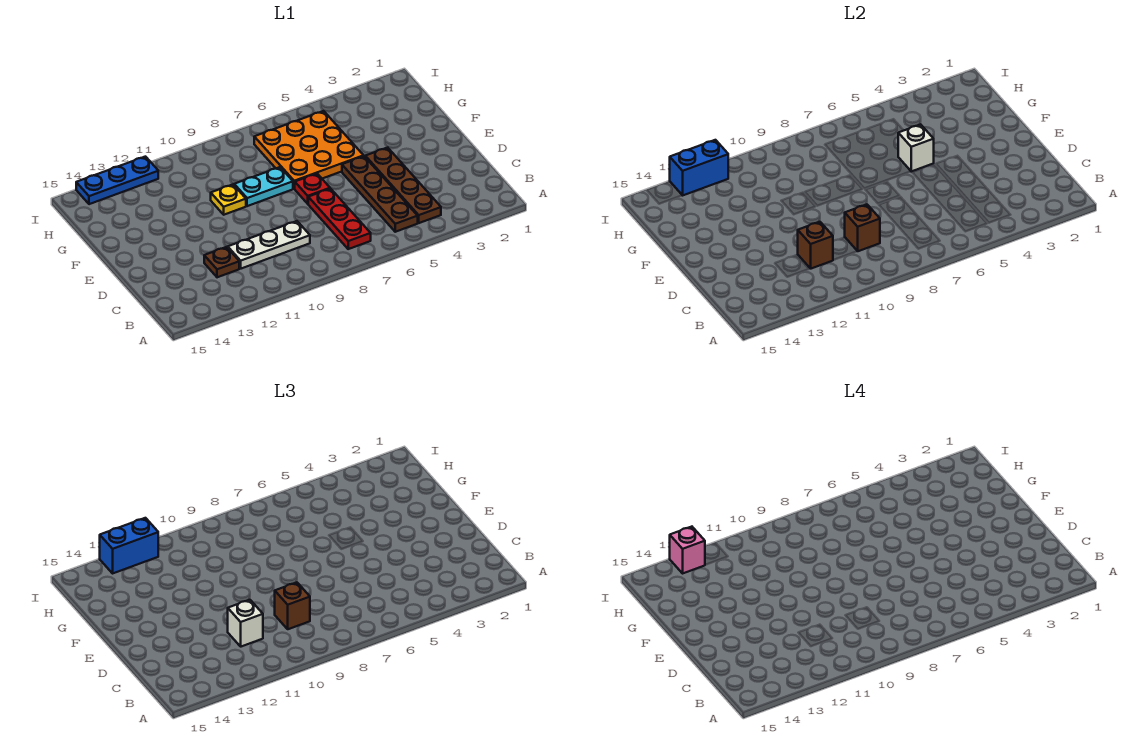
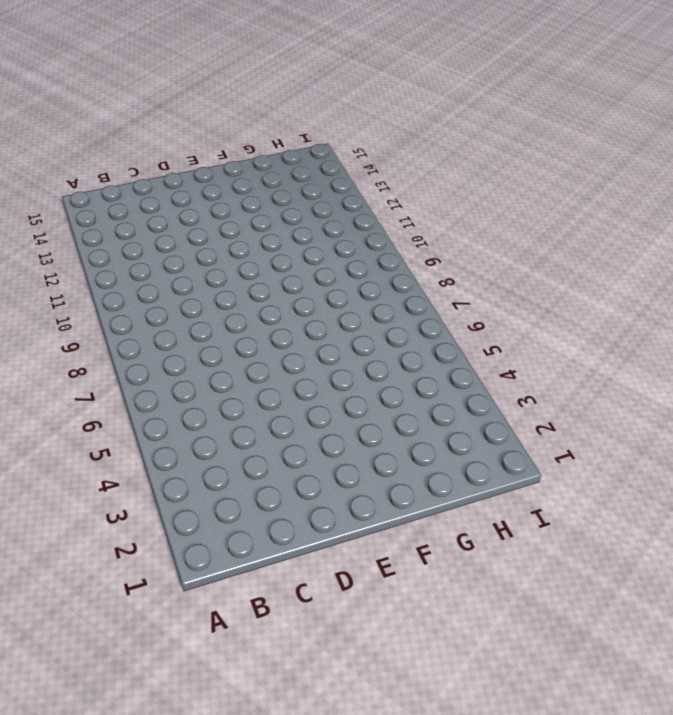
none -> brown 1x4 plate [365,148,441,223]
none -> brown 1x4 plate [342,156,418,232]
none -> red 1x3 plate [308,189,371,249]

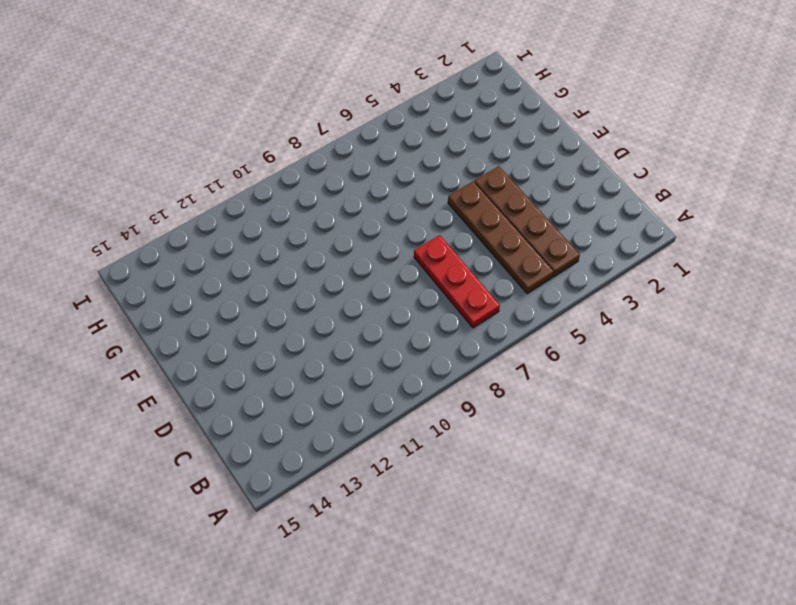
none -> white 1x3 plate [228,221,310,269]
none -> brown 1x1 plate [204,247,239,277]
none -> red 1x1 plate [295,174,330,204]

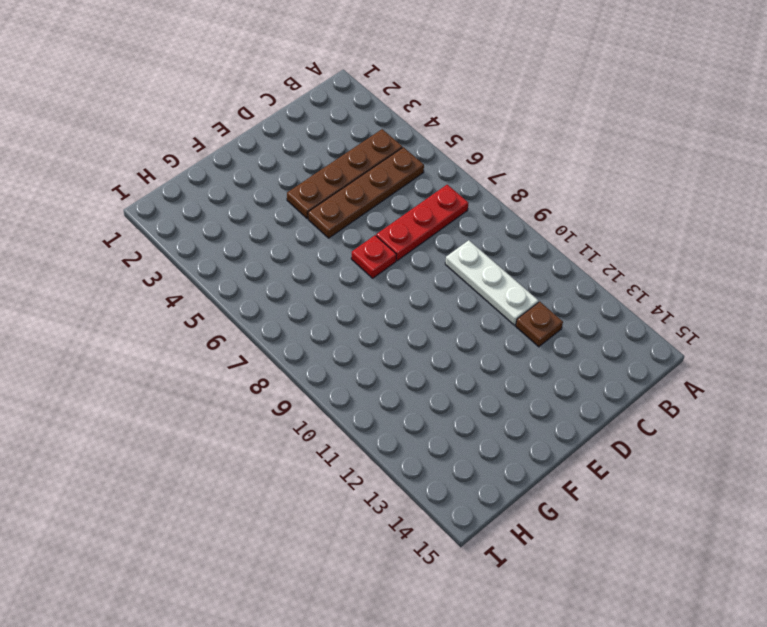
none -> orange 3x3 plate [254,111,364,189]
none -> cyan 1x2 plate [234,167,293,206]
none -> yellow 1x1 plate [211,185,246,215]

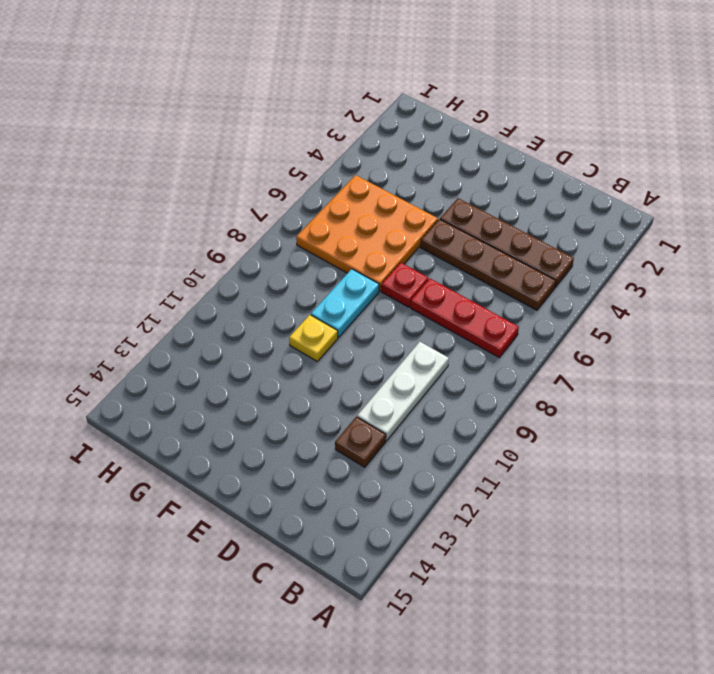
none -> blue 1x3 plate [76,157,158,204]
none -> brown 1x1 brick [845,204,880,251]
none -> brown 1x1 brick [798,222,833,269]

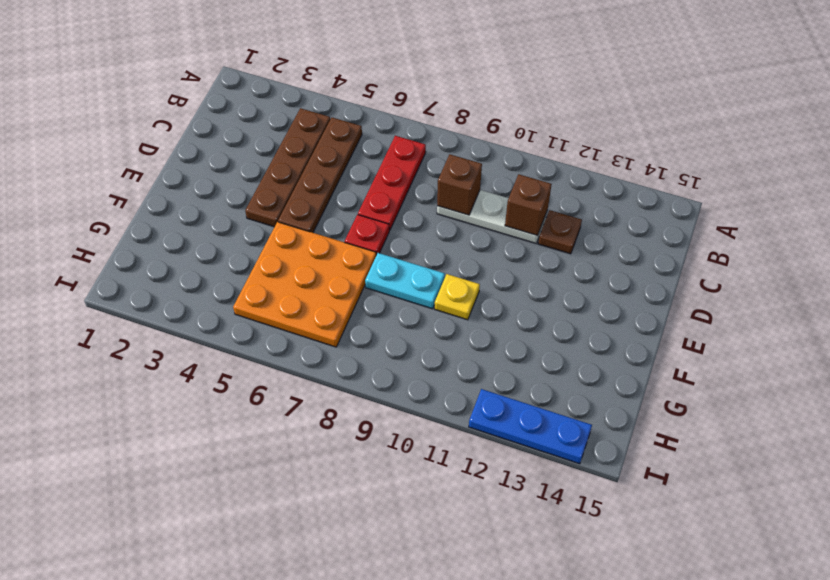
none -> white 1x1 brick [898,124,934,171]
none -> blue 1x2 brick [670,140,728,195]
none -> brown 1x1 brick [275,582,310,629]

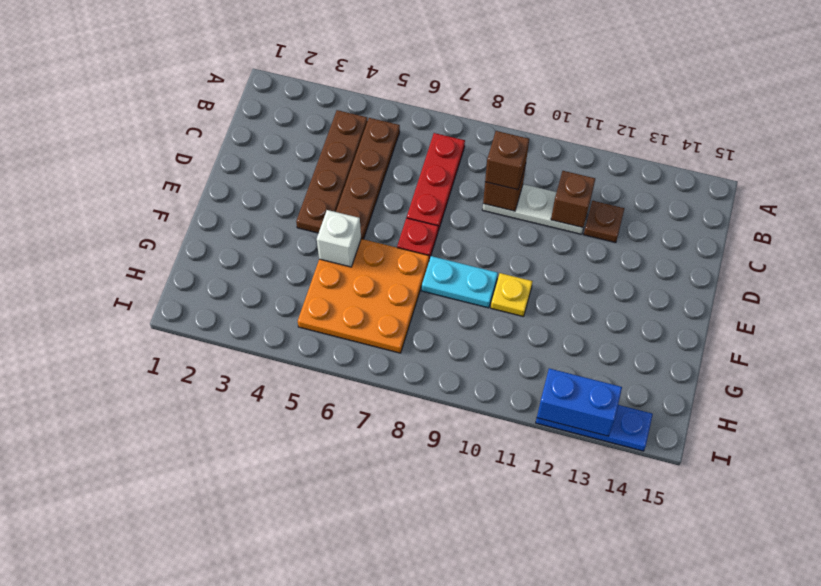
none -> white 1x1 brick [228,600,263,647]
none -> blue 1x2 brick [100,518,158,573]
none -> pink 1x1 brick [670,527,705,573]

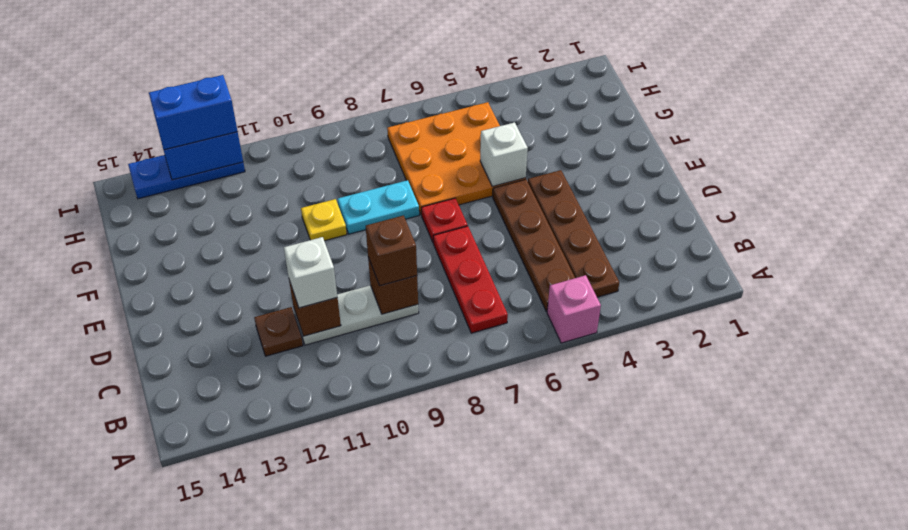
pink 1x1 brick [547,275,601,343] -> pink 1x1 brick moved to [670,527,705,573]

